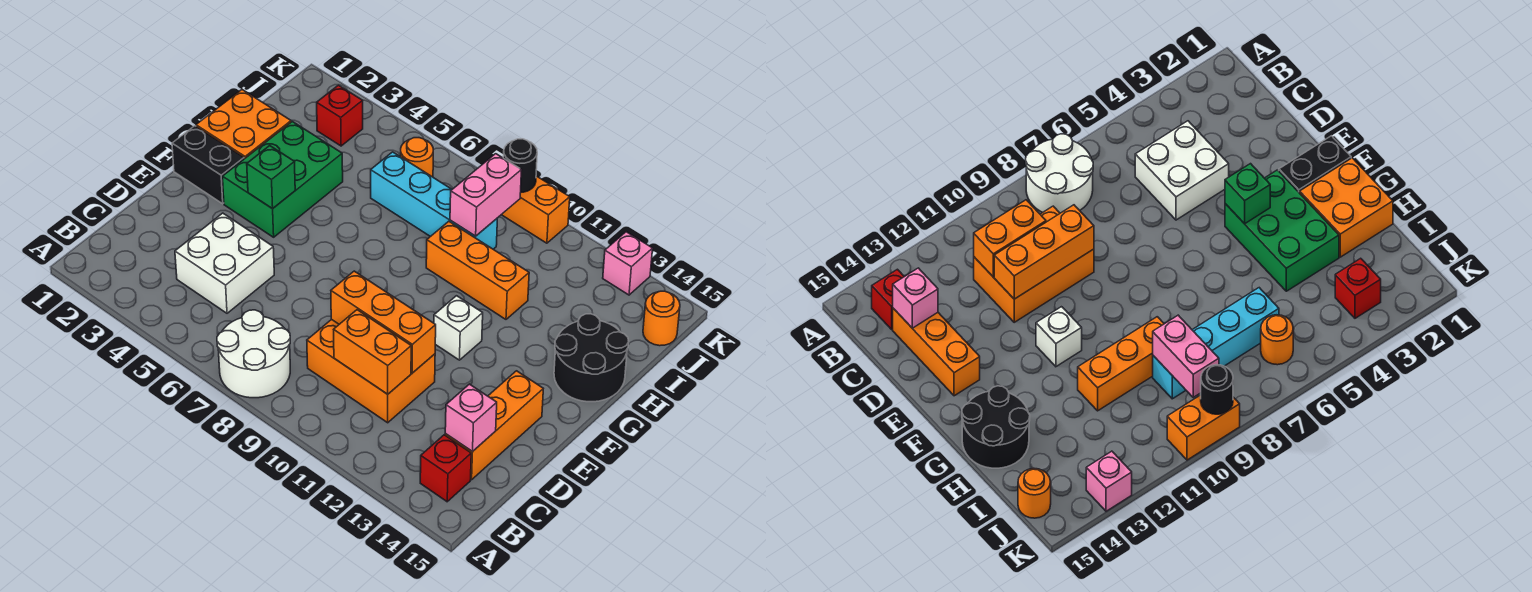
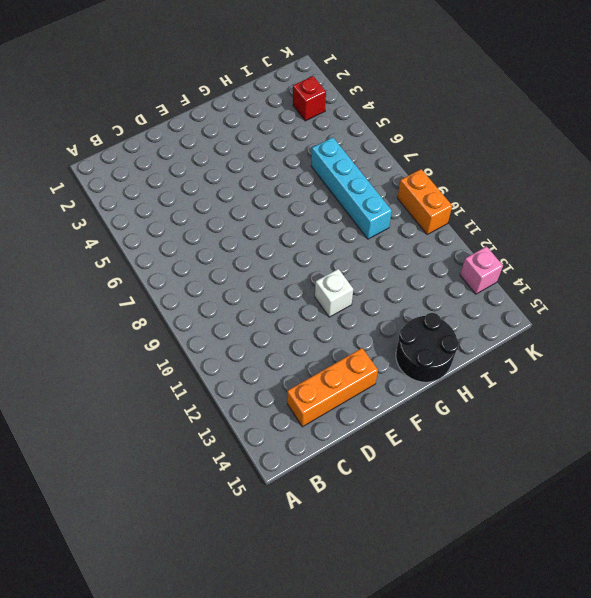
none -> white 2x2 round brick [217,310,290,398]
none -> red 1x1 brick [420,435,471,502]
none -> white 2x2 brick [175,213,274,313]

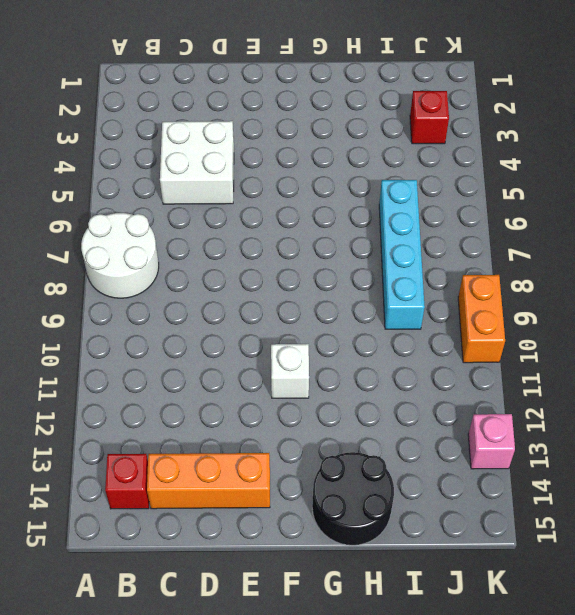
none -> orange 2x3 brick [307,319,435,423]
none -> black 1x2 brick [172,126,244,204]
none -> green 2x3 brick [223,121,343,237]

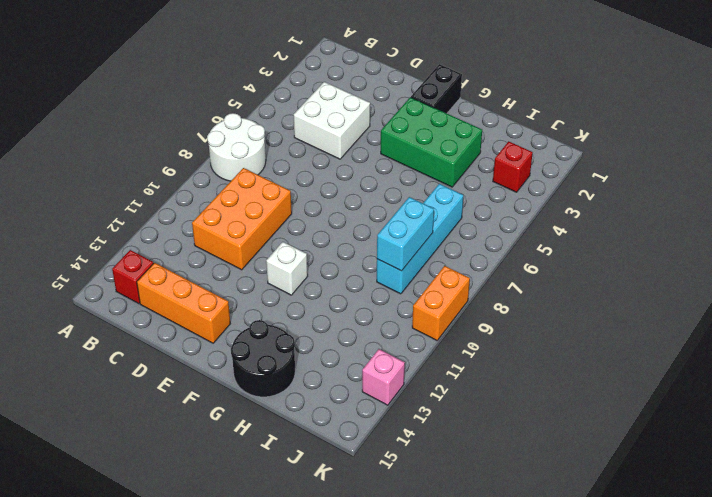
cyan 1x2 brick [377,197,434,271] -> pink 1x2 brick [450,154,521,236]
none -> orange 2x2 brick [196,90,291,159]
none -> orange 1x3 brick [426,221,529,319]
none -> orange 1x1 round brick [401,138,433,177]

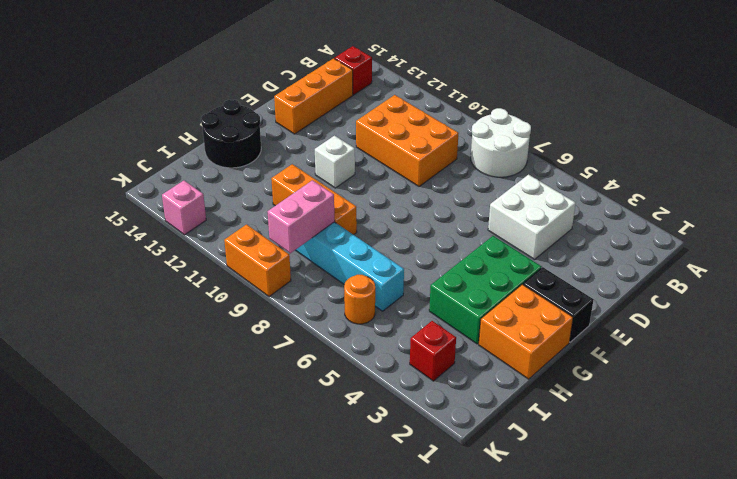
none -> orange 1x1 round brick [643,291,680,346]
none -> orange 1x2 brick [334,310,411,394]
none -> pink 1x1 brick [445,384,497,452]

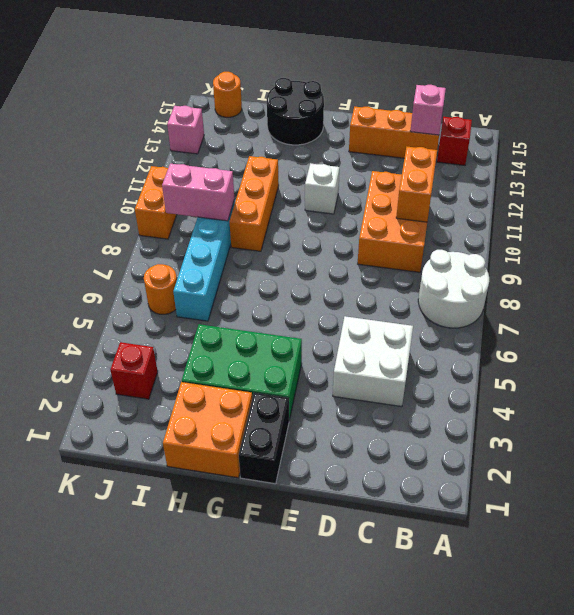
none -> orange 1x3 brick [331,271,436,373]
none -> green 1x1 brick [247,146,295,209]
none -> black 1x1 round brick [503,139,537,192]

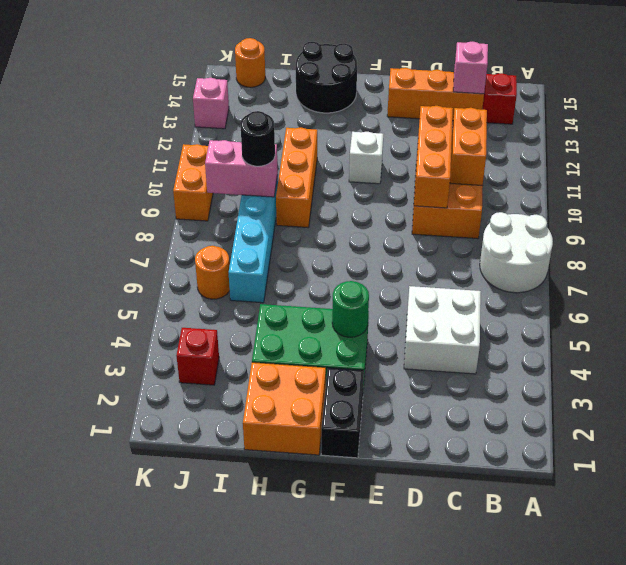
green 1x1 round brick [332,281,369,337] -> green 1x1 brick [247,146,295,209]
black 1x1 round brick [240,111,275,166] -> black 1x1 round brick moved to [503,139,537,192]

